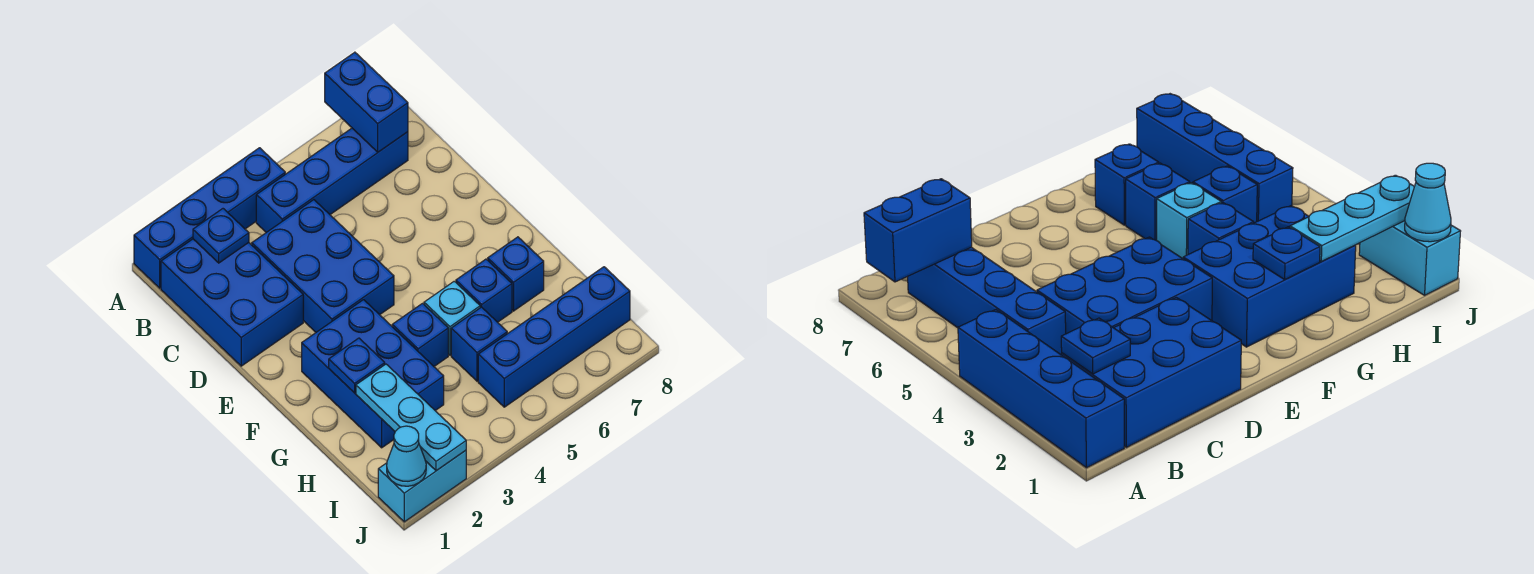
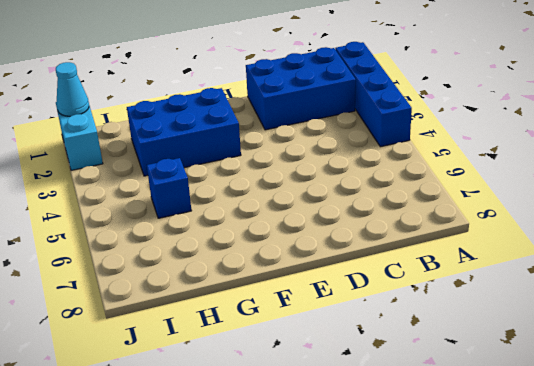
none -> blue 1x4 brick [256,128,408,232]
none -> blue 2x3 brick [252,200,394,332]
none -> blue 1x1 brick [392,303,448,366]

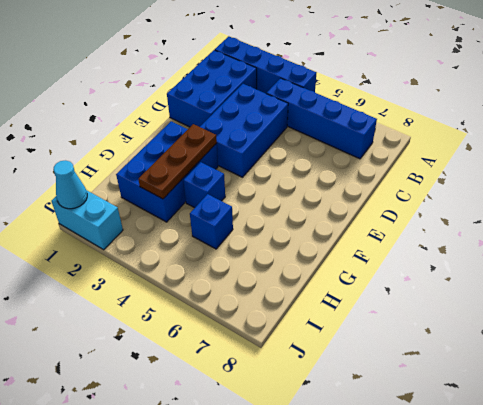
brown 1x3 plate [138,124,217,199] -> none
none -> cyan 1x1 brick [424,281,480,355]
none -> blue 1x1 brick [456,259,512,322]
none -> blue 1x1 brick [488,237,544,311]

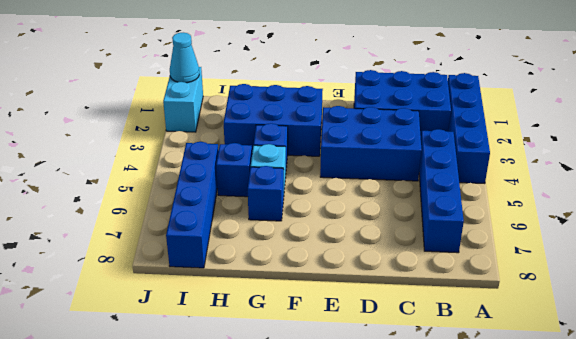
none -> blue 1x1 brick [488,237,544,311]
none -> blue 1x2 brick [325,52,408,152]
none -> blue 1x1 plate [193,209,249,263]

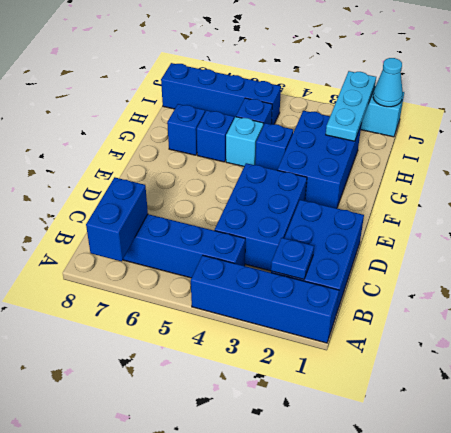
none -> blue 1x1 plate [329,338,385,393]

